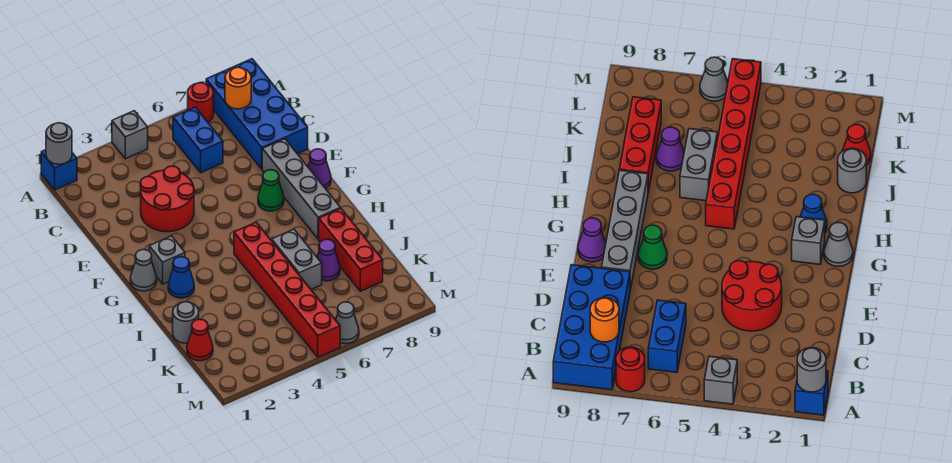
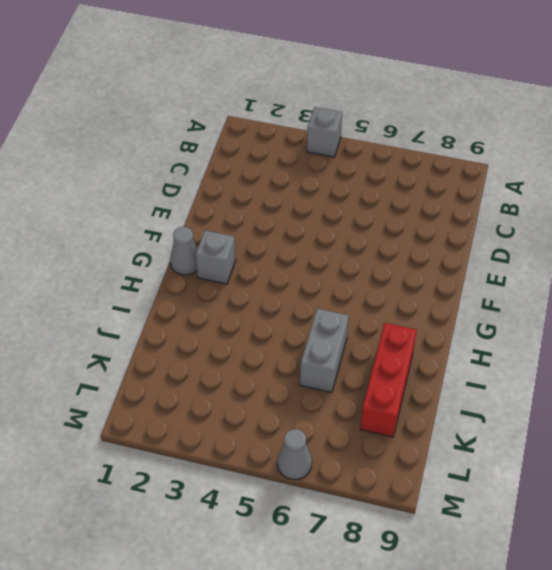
none -> blue 1x1 brick [41,150,77,190]
none -> red 1x1 round brick [188,83,214,122]
none -> blue 2x4 brick [206,59,308,169]

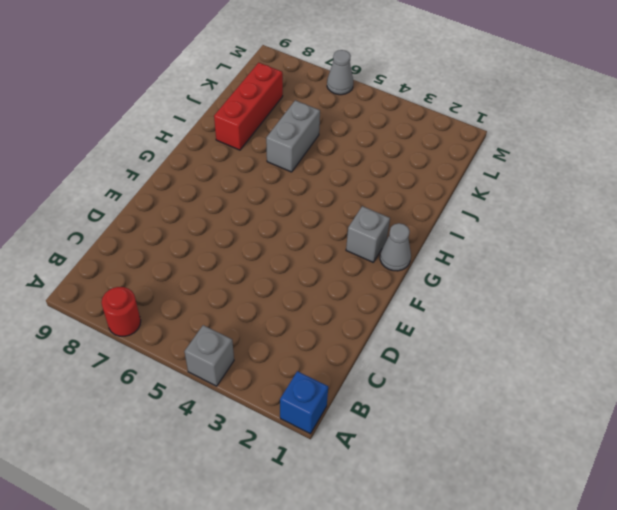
none -> blue 2x4 brick [206,59,308,169]
none -> blue 1x2 brick [173,107,223,173]
none -> red 2x2 round brick [140,166,194,232]

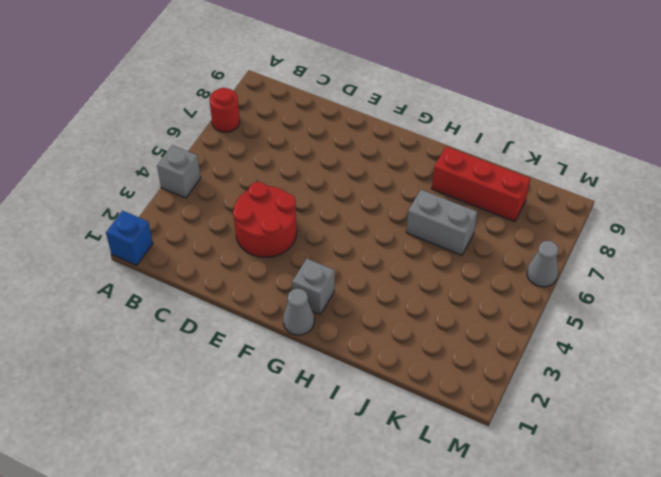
none -> blue 2x4 brick [206,59,308,169]
none -> blue 1x2 brick [173,107,223,173]
none -> grey 1x4 brick [262,139,341,239]

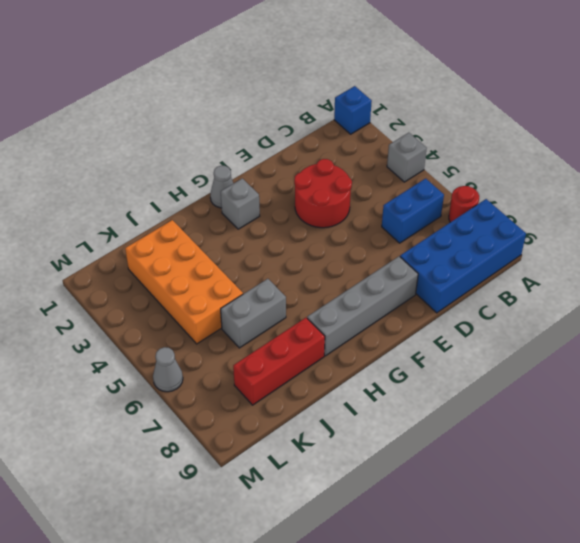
orange 2x4 brick [125,220,243,344] -> red 1x6 brick [234,222,340,357]
none -> green 1x1 cone [258,170,284,211]
none -> purple 1x1 cone [308,149,331,189]
none -> blue 1x1 cone [168,257,194,298]

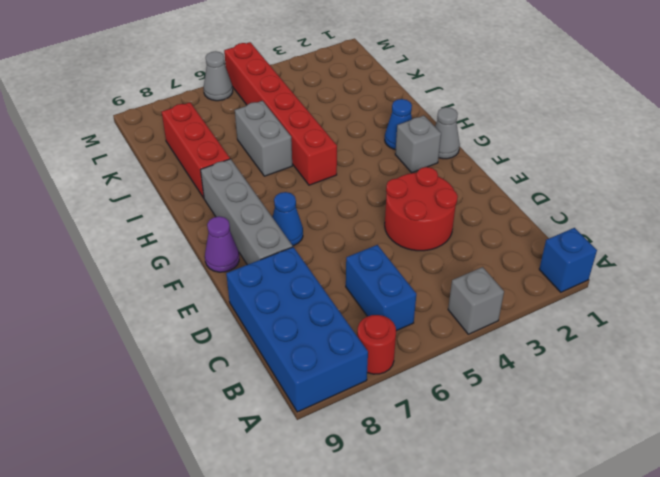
blue 1x1 cone [272,192,303,246] -> green 1x1 cone [258,170,284,211]
none -> grey 1x1 round brick [173,302,199,343]
none -> purple 1x1 cone [317,239,340,281]
none -> red 1x1 cone [187,319,213,361]

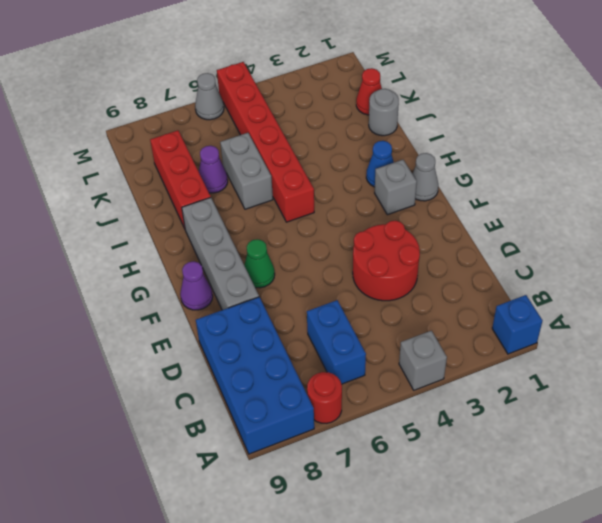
none -> grey 1x1 round brick [46,123,72,164]
none -> orange 1x1 round brick [225,67,251,109]

